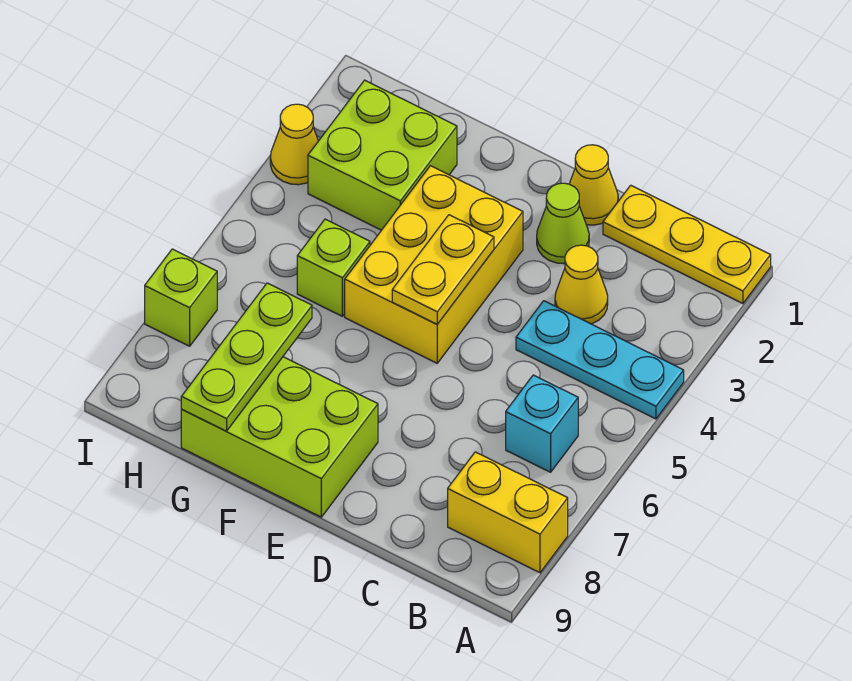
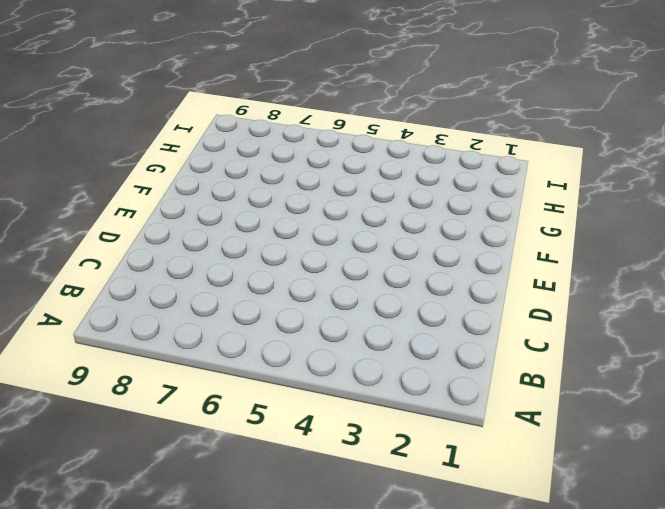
none -> yellow 1x3 plate [603,185,771,304]
none -> cyan 1x3 plate [516,301,684,419]
none -> yellow 1x2 brick [448,452,568,573]

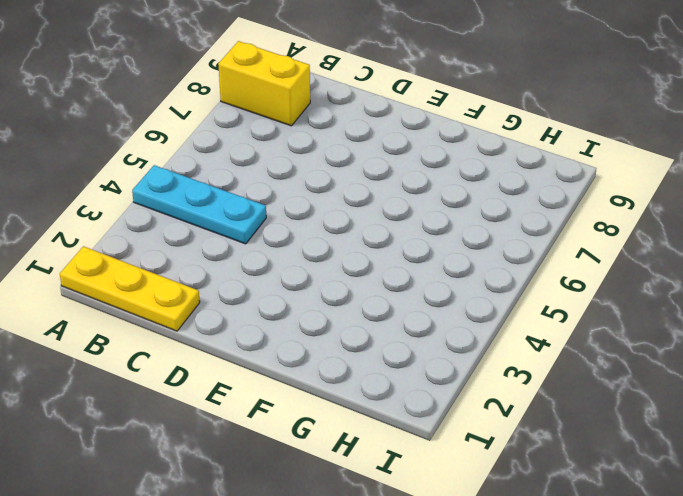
none -> cyan 1x1 brick [506,375,578,472]
none -> yellow 1x1 cone [555,245,608,324]
none -> yellow 1x1 cone [569,145,618,225]

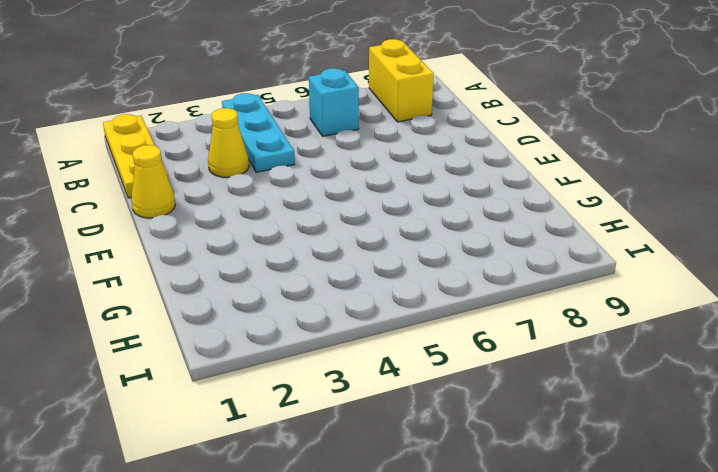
none -> lime 1x1 cone [537,183,589,264]
none -> yellow 2x3 brick [345,166,523,363]
none -> lime 2x3 brick [181,357,378,517]

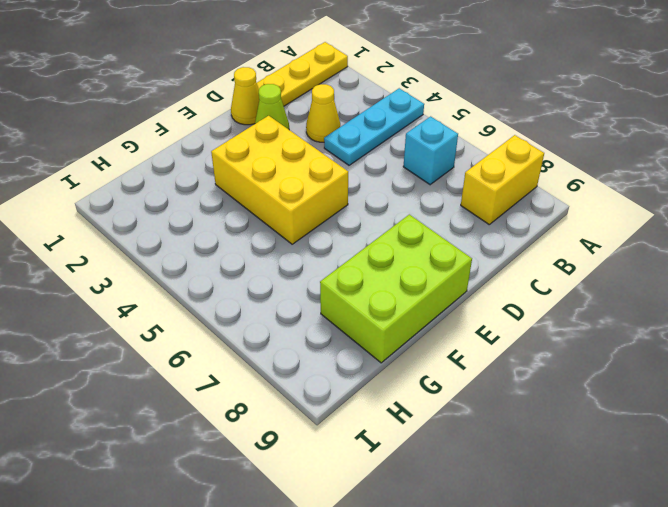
none -> lime 2x2 brick [308,80,457,230]
none -> lime 1x1 brick [297,219,370,316]
none -> yellow 1x1 cone [270,104,318,185]

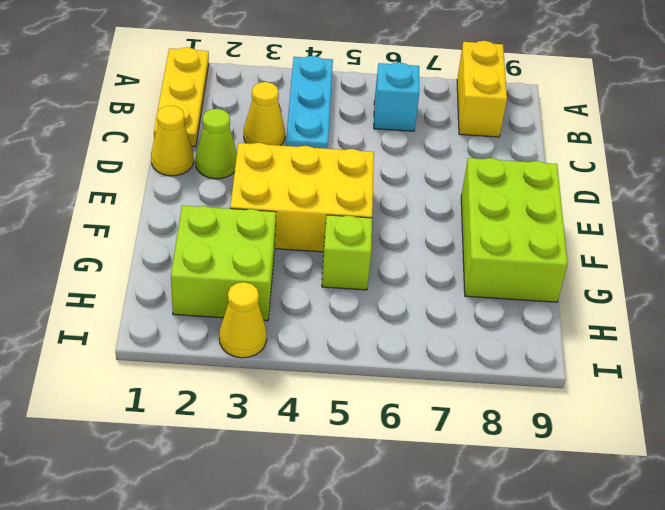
none -> lime 1x1 brick [145,249,217,346]
none -> yellow 1x2 plate [392,215,494,324]
none -> lime 1x3 plate [181,283,312,431]

